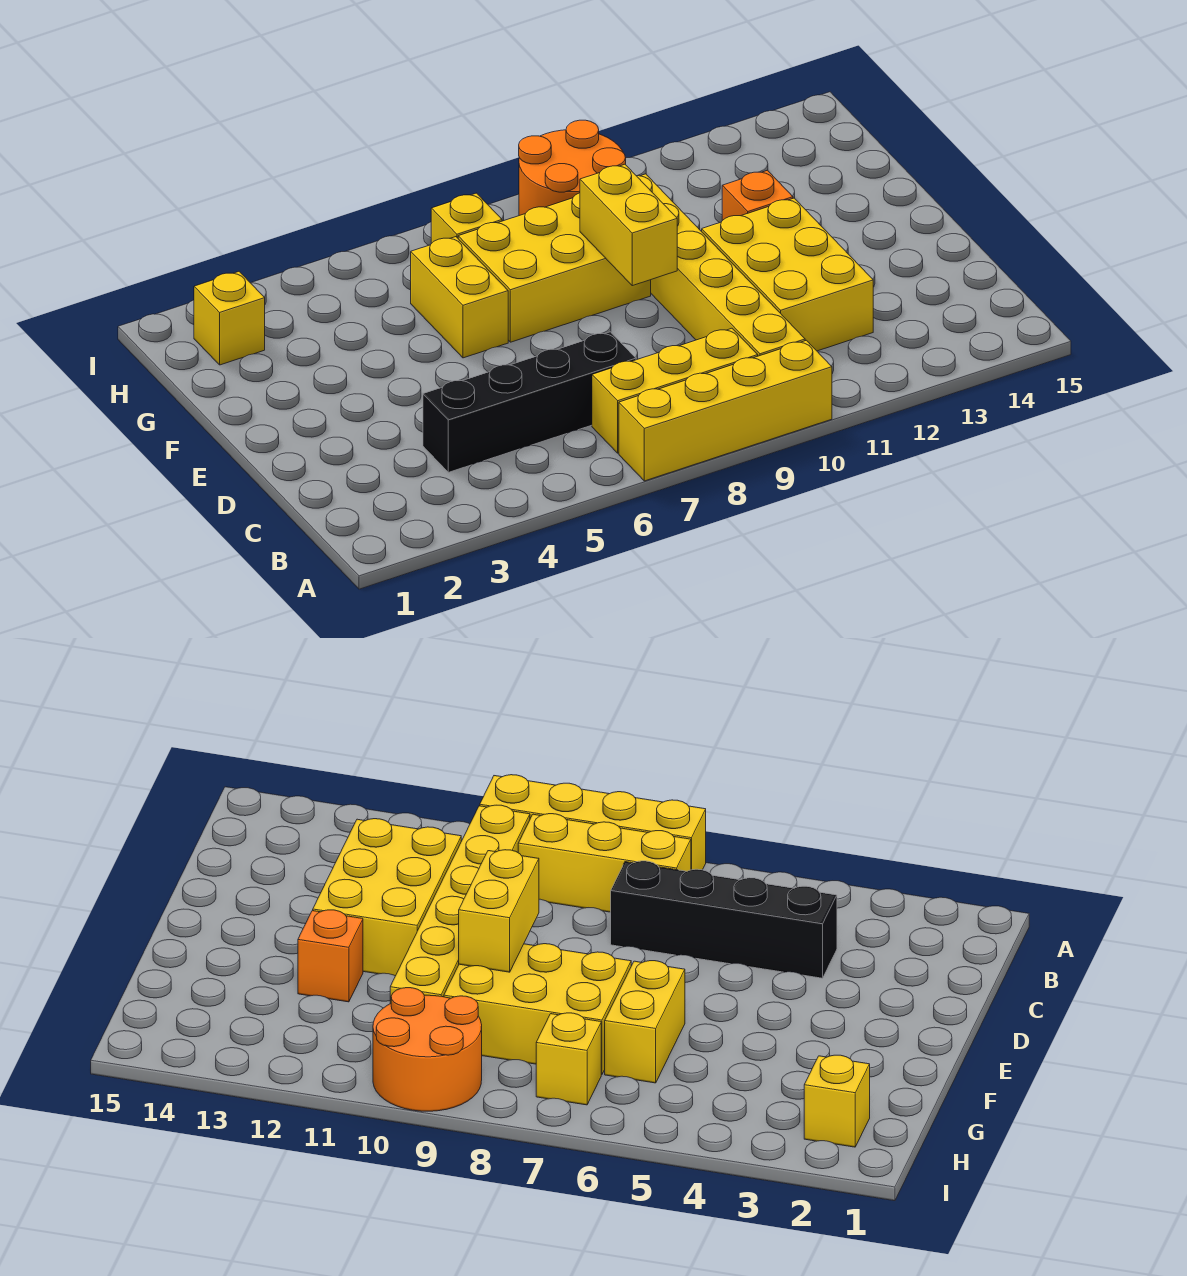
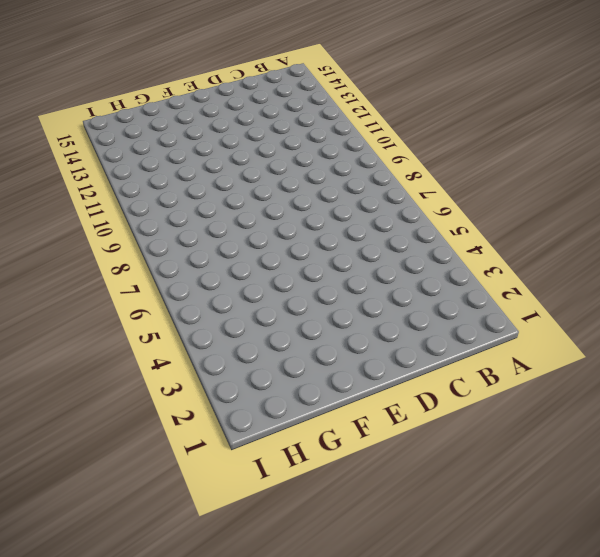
none -> yellow 1x4 brick [619,340,832,481]
none -> yellow 1x3 brick [592,328,758,453]
none -> yellow 1x6 brick [637,174,805,356]

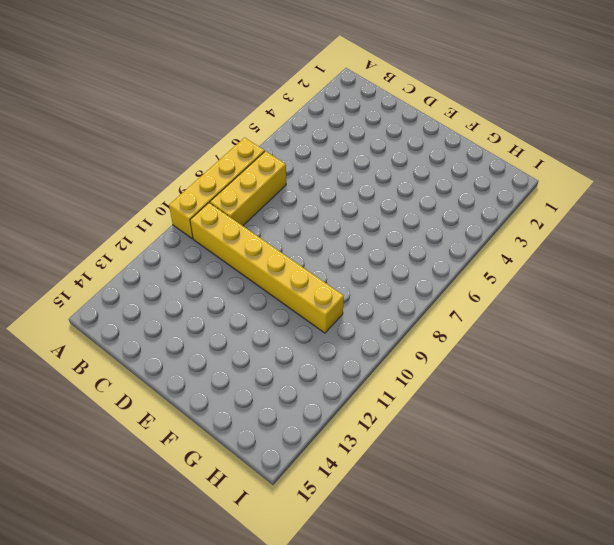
none -> black 1x4 brick [423,332,636,472]
none -> yellow 2x3 brick [702,198,873,351]
none -> yellow 1x2 brick [411,237,508,358]

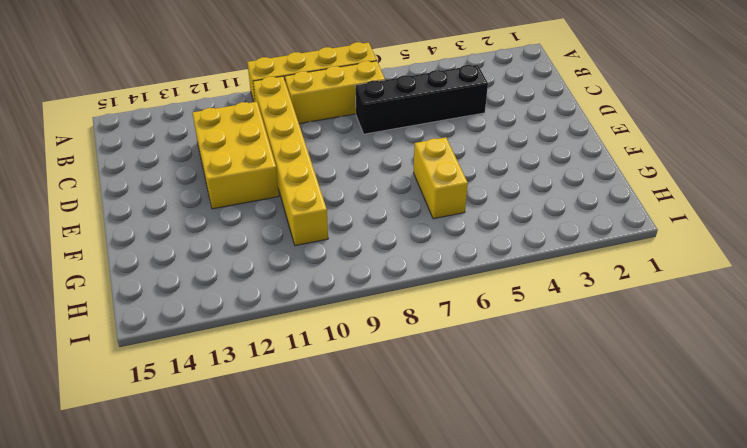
none -> yellow 2x3 brick [458,193,651,342]
none -> orange 1x1 brick [722,170,793,221]
none -> yellow 1x1 brick [194,272,265,365]

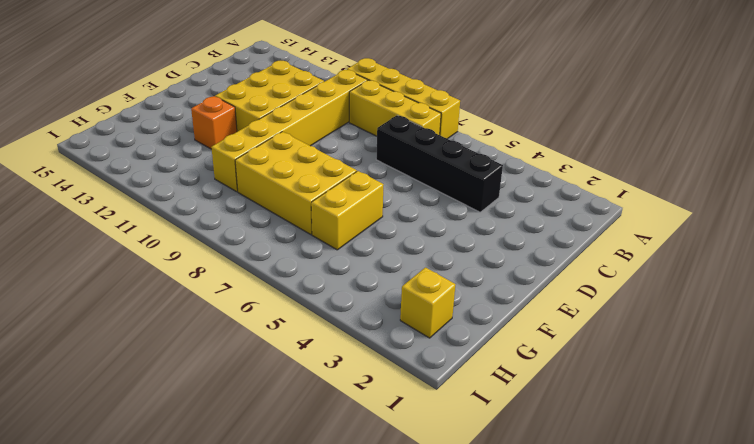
none -> yellow 1x1 brick [431,193,502,244]
none -> orange 2x2 round brick [519,120,626,216]
none -> yellow 1x2 brick [580,164,677,286]

